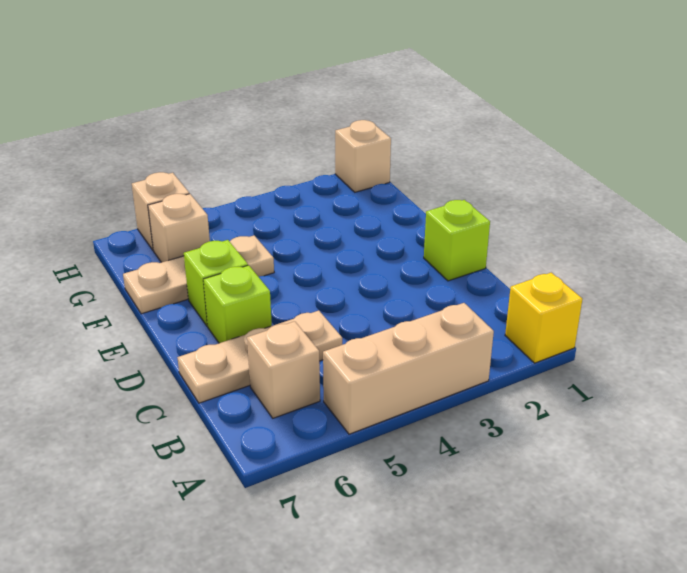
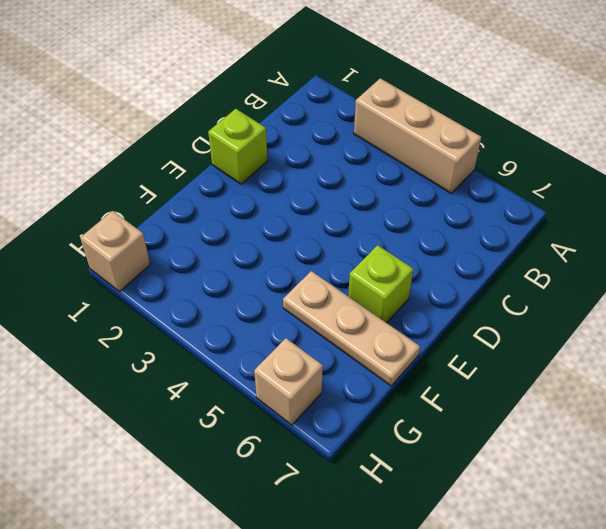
none -> yellow 1x1 brick [505,273,582,363]
none -> tan 1x1 brick [247,321,320,418]

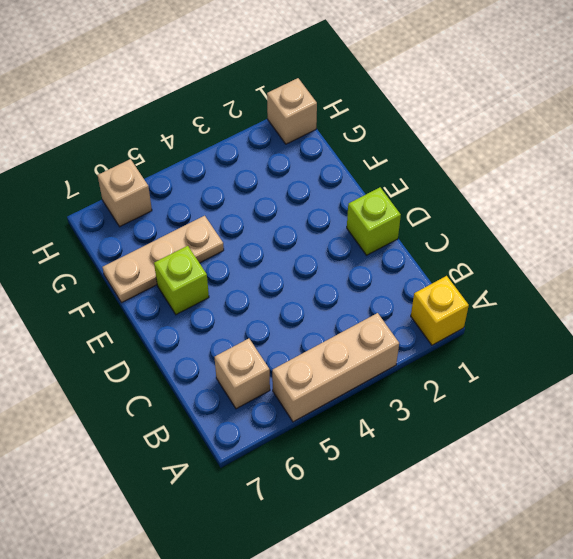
none -> tan 1x3 plate [177,311,342,403]
none -> lime 1x1 brick [203,265,272,343]

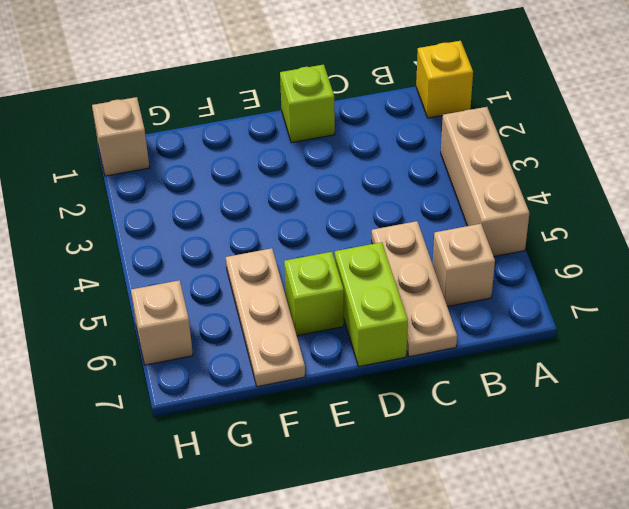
lime 1x2 brick [335,242,408,366] -> lime 1x1 brick [203,265,272,343]
none -> tan 1x1 brick [148,194,210,262]

